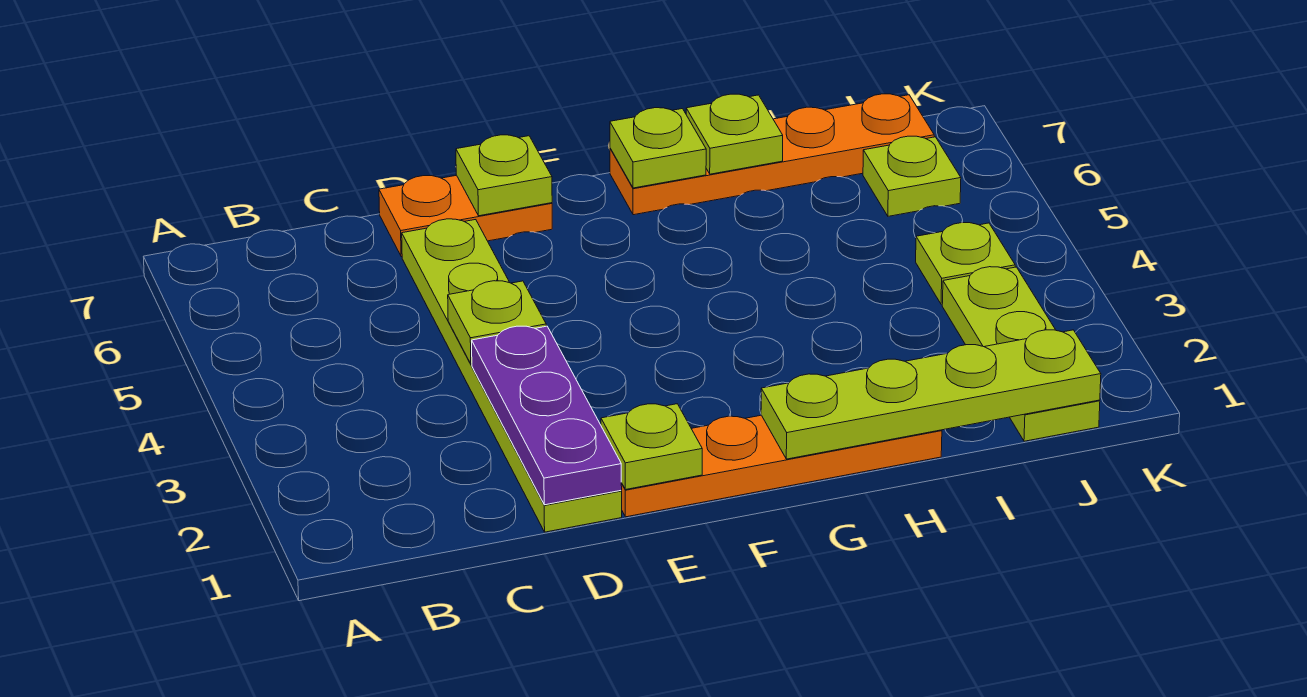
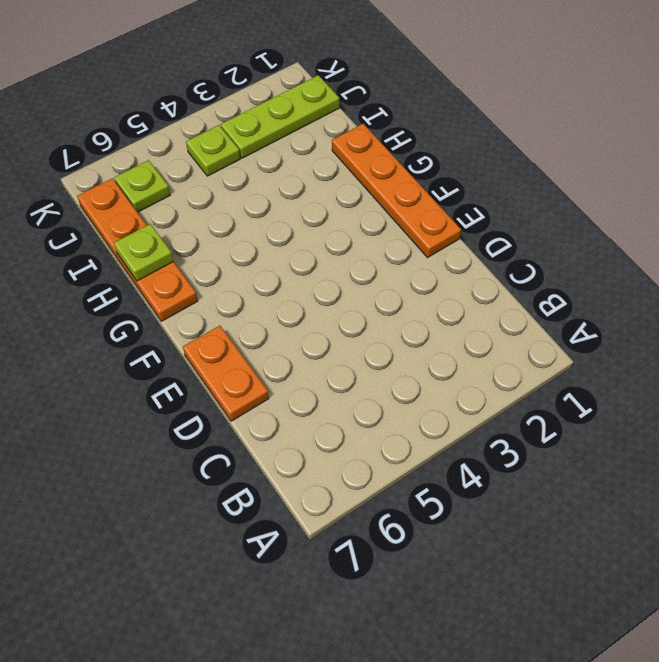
none -> lime 1x6 plate [402,219,622,532]
none -> purple 1x3 plate [472,326,622,505]
none -> lime 1x1 plate [448,281,546,364]

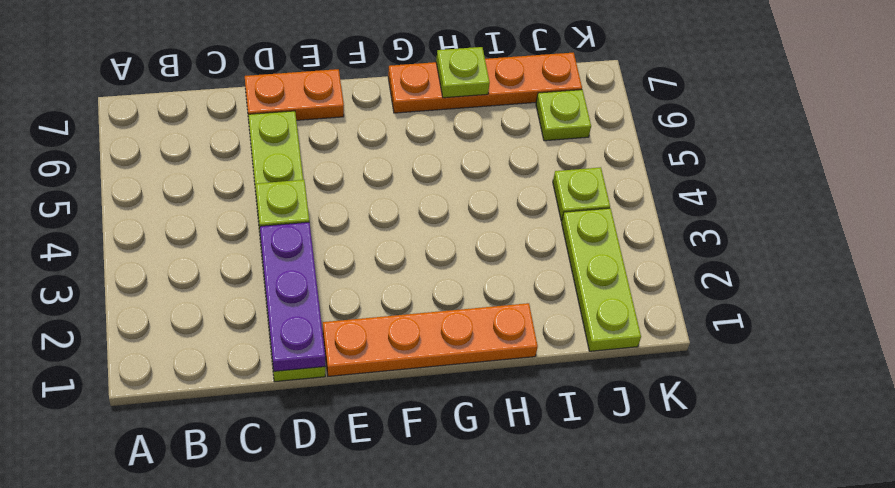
none -> lime 1x1 plate [601,404,702,490]
none -> lime 1x1 plate [456,135,552,216]
none -> lime 1x4 plate [761,330,1101,459]

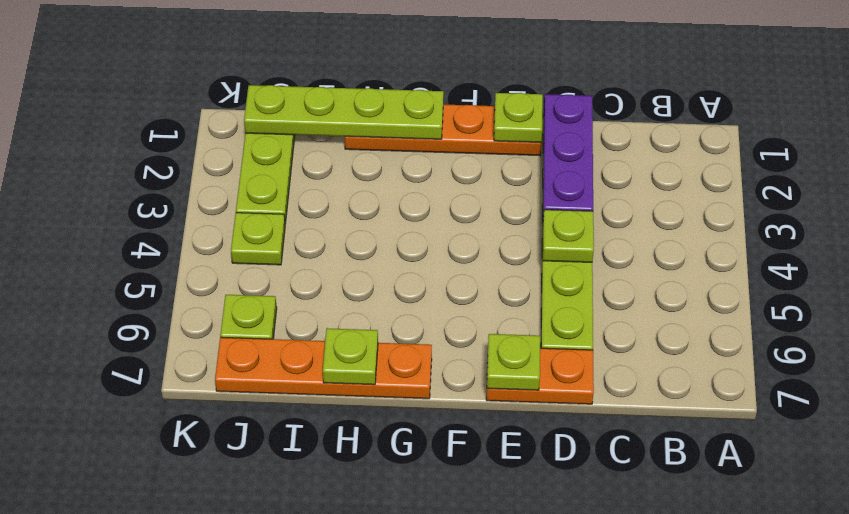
none -> lime 1x1 plate [610,108,706,188]

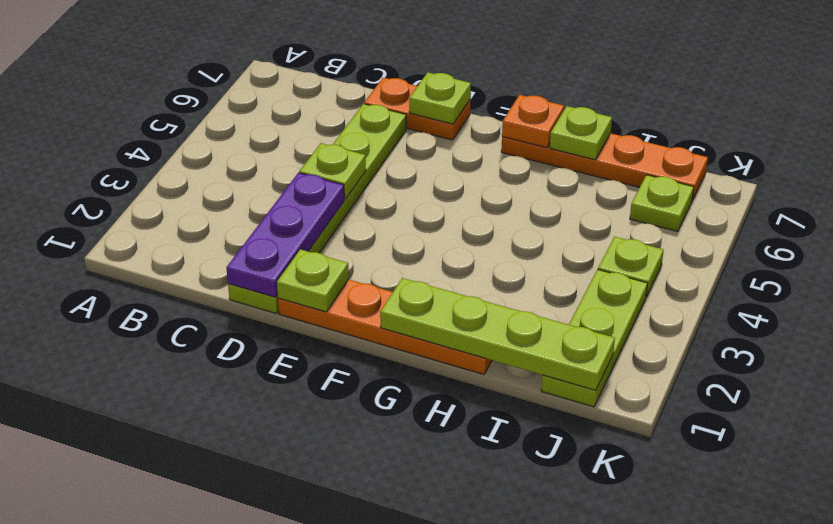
orange 1x1 plate [502,95,564,148] -> lime 1x1 plate [610,108,706,188]

